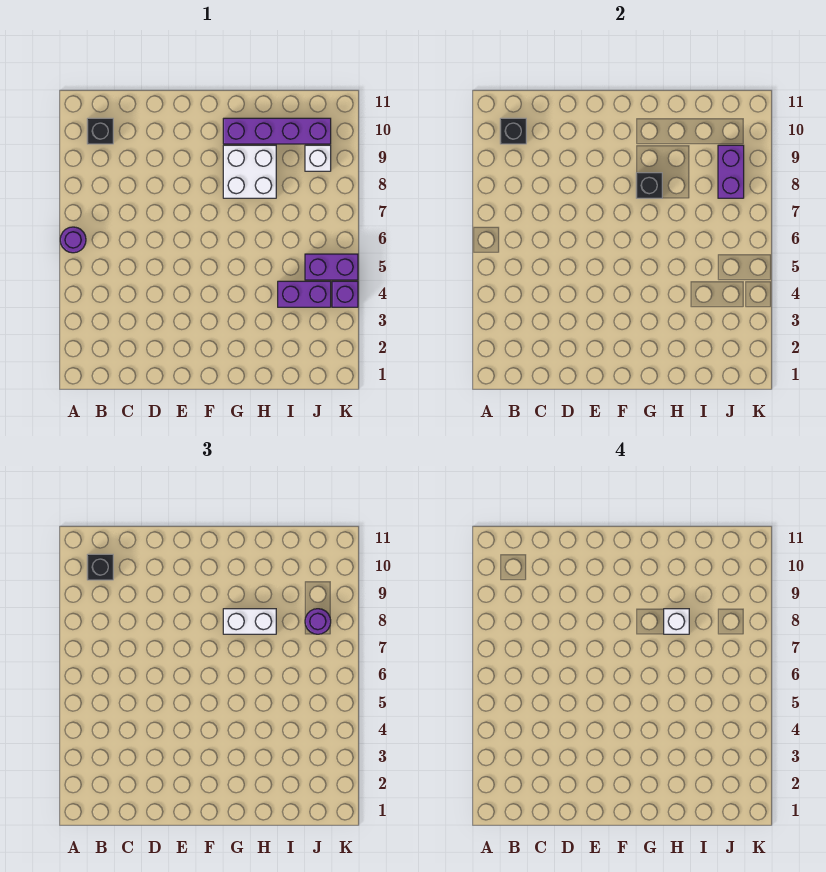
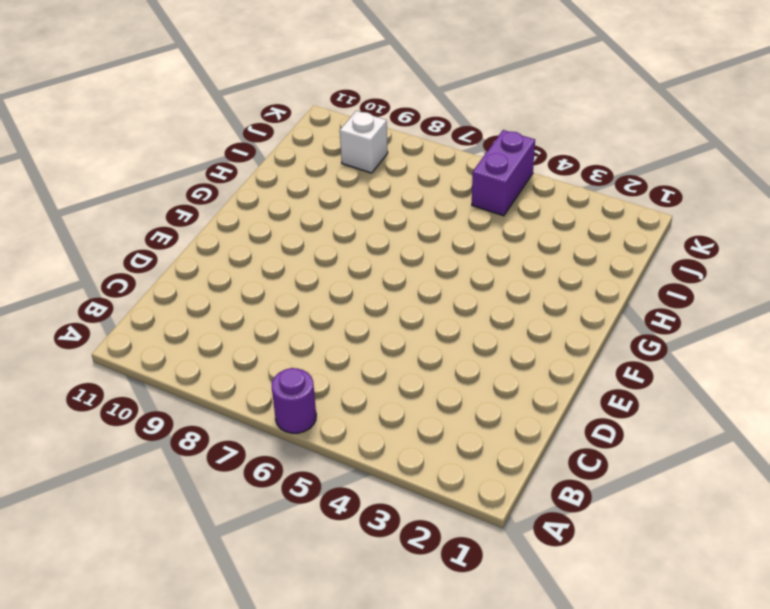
none -> black 1x1 brick [87,118,113,144]
none -> white 2x2 brick [223,145,276,198]
none -> purple 1x4 brick [223,118,331,144]

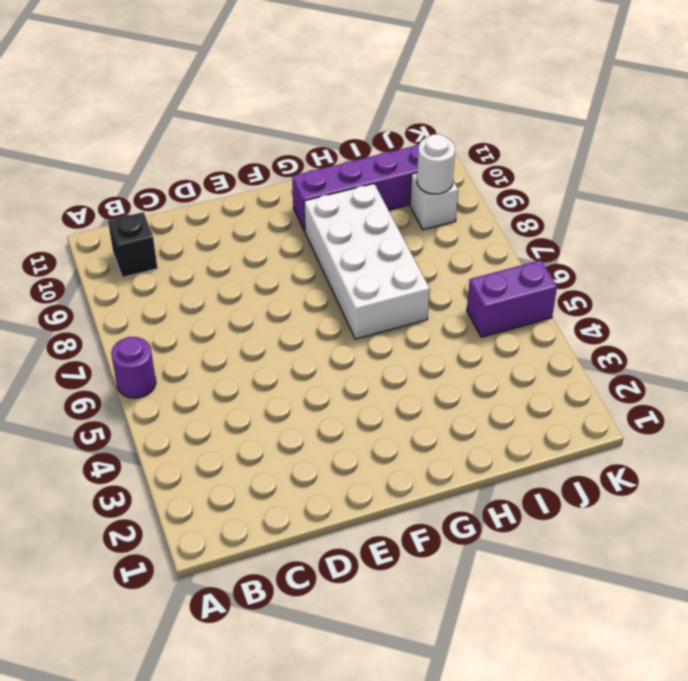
white 2x4 brick [304,184,430,339] -> white 2x2 brick [223,145,276,198]
white 1x1 round brick [417,134,455,194] -> purple 1x2 brick [718,145,744,198]
none -> purple 1x2 brick [278,281,331,307]
none -> purple 1x1 brick [332,281,358,307]
none -> black 1x1 brick [500,118,526,144]

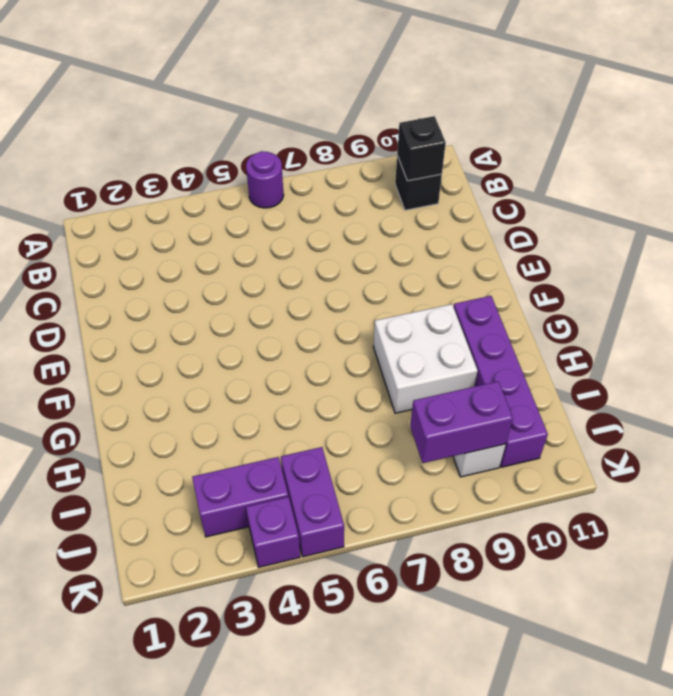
purple 1x2 brick [192,457,288,537] -> purple 1x2 brick turned to [278,281,331,307]
none -> black 1x1 brick [636,173,662,198]
none -> black 1x1 brick [87,554,113,580]
none -> white 1x2 brick [223,609,276,634]

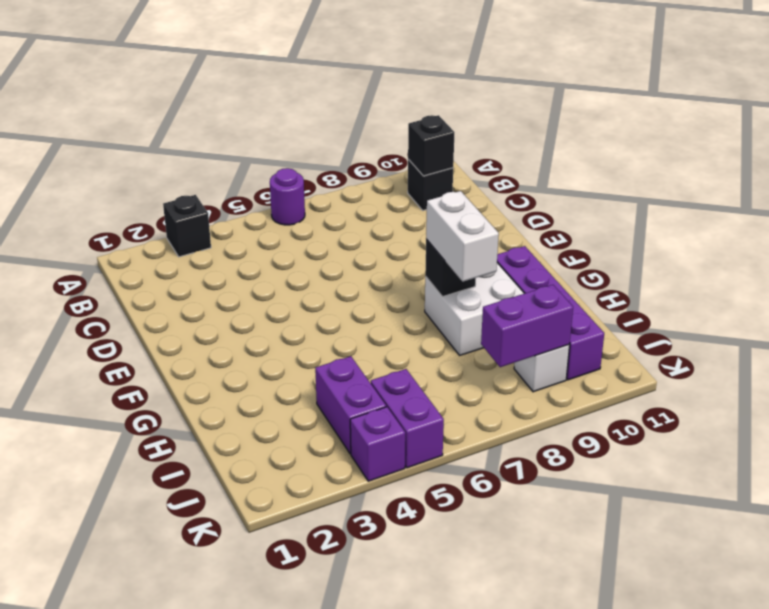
black 1x1 brick [163,195,211,257] -> black 1x1 brick moved to [87,554,113,580]
none -> purple 1x1 round brick [305,609,331,634]
none -> white 1x1 brick [664,609,689,634]

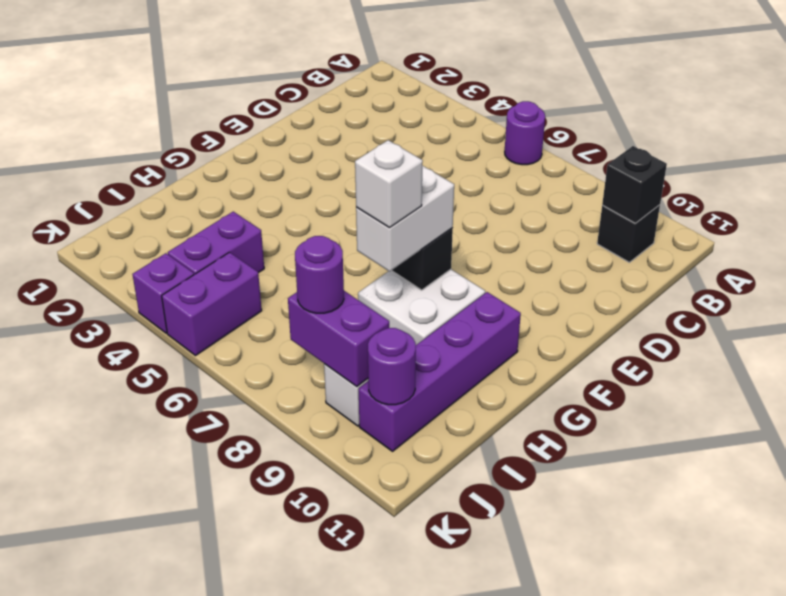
purple 1x1 round brick [368,328,416,405] -> none
none -> black 1x1 brick [87,554,113,580]

